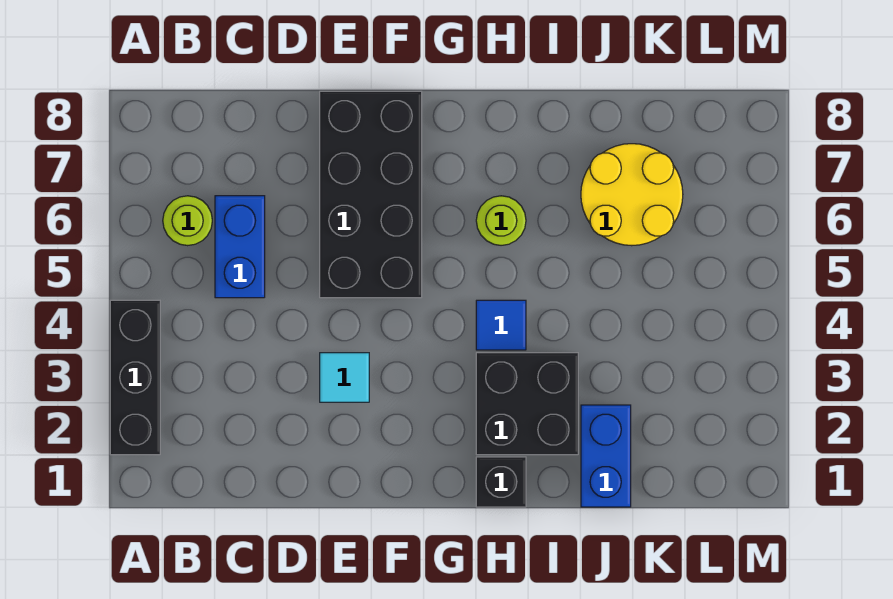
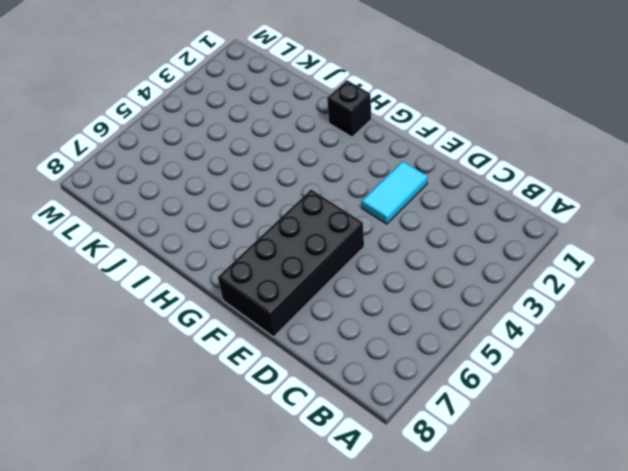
cyan 1x2 tile [362,161,427,224] -> cyan 1x1 tile [320,353,369,402]
none -> black 1x3 brick [110,300,160,455]
none -> lime 1x1 round brick [163,196,212,246]

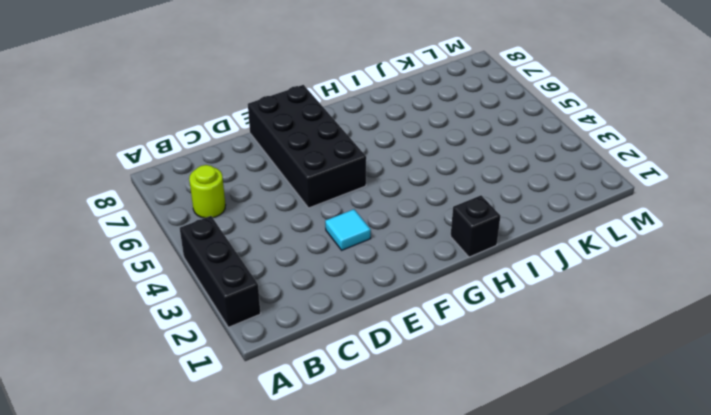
none -> blue 1x2 brick [215,196,265,298]
none -> black 2x2 brick [476,353,578,455]

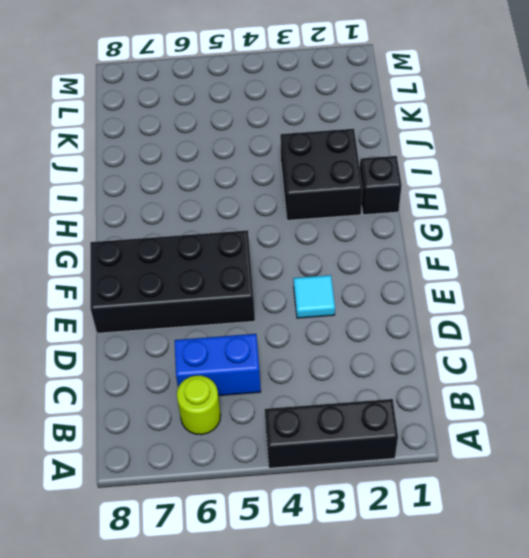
none -> blue 1x1 tile [476,300,526,350]
none -> lime 1x1 round brick [476,196,526,245]

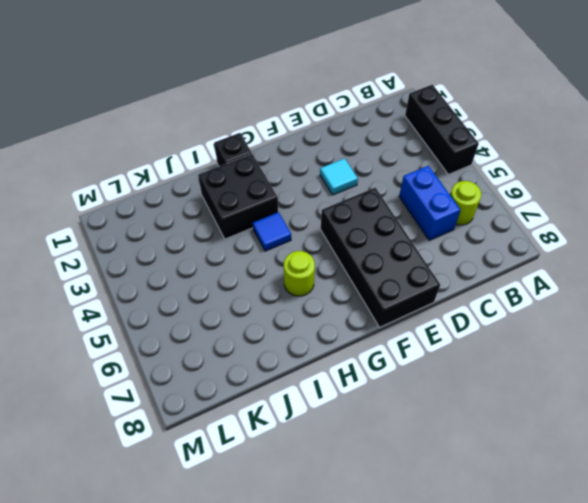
none -> blue 1x2 brick [581,405,631,507]
none -> yellow 2x2 round brick [581,144,683,246]

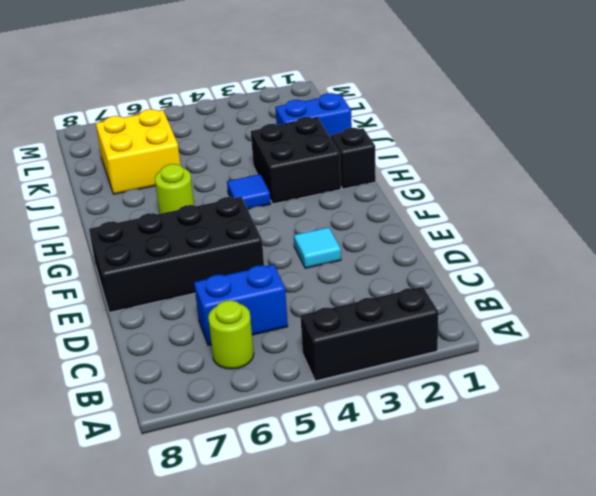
yellow 2x2 brick [96,109,180,194] -> yellow 2x2 round brick [581,144,683,246]

